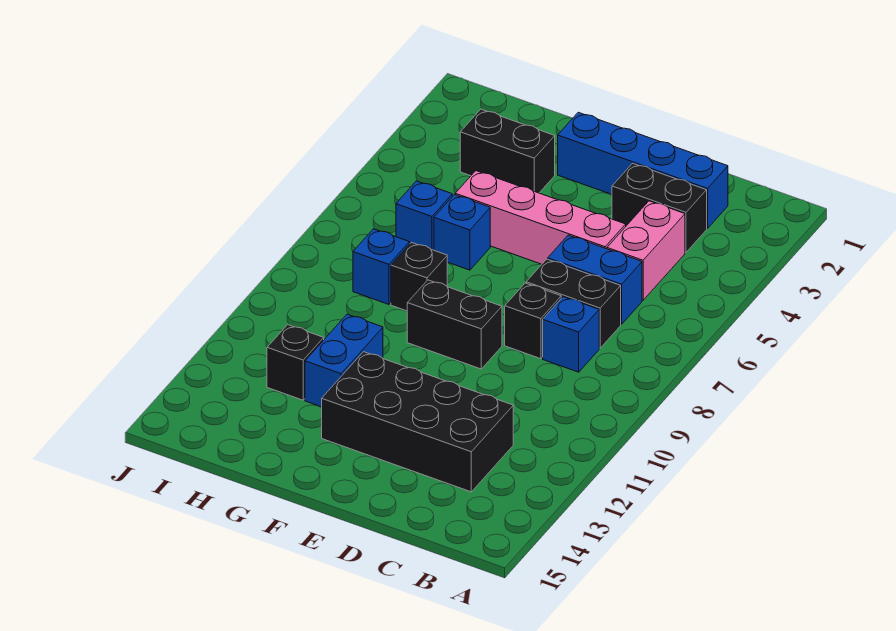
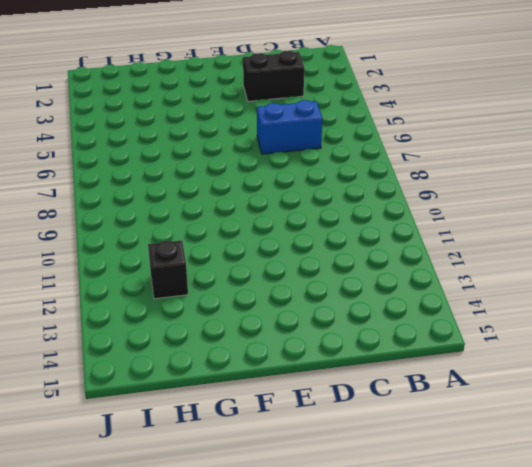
none -> blue 1x4 brick [558,112,728,229]
none -> pink 1x2 brick [607,201,685,300]
none -> black 1x2 brick [526,259,621,348]

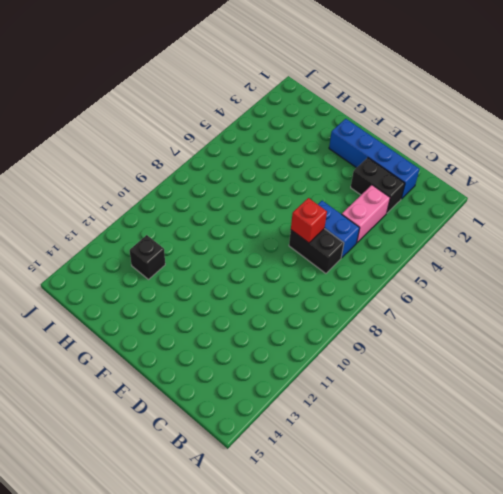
red 1x1 brick [291,198,327,243] -> none
none -> blue 1x1 brick [543,297,599,372]
none -> black 2x4 brick [322,352,513,492]
none -> pink 1x4 brick [455,171,626,264]

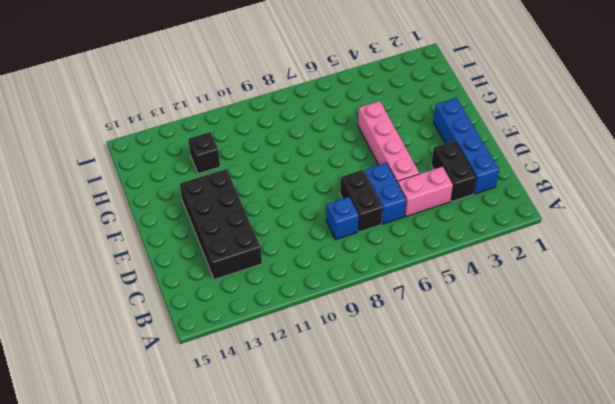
none -> black 1x1 brick [505,283,561,359]
none -> black 1x2 brick [407,280,502,369]
none -> black 1x2 brick [460,109,555,193]

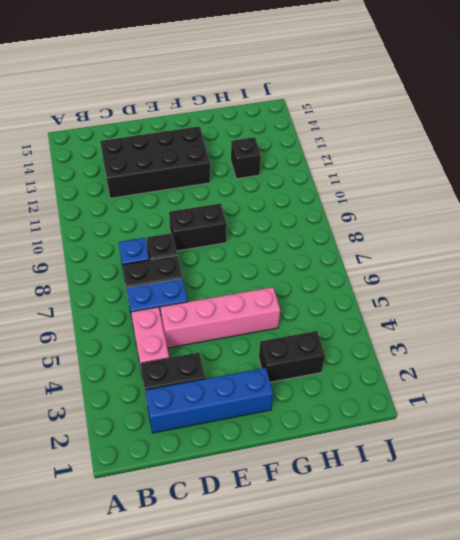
none -> blue 1x1 brick [434,195,490,270]
none -> black 1x1 brick [391,243,447,311]
none -> blue 1x2 brick [305,314,383,407]

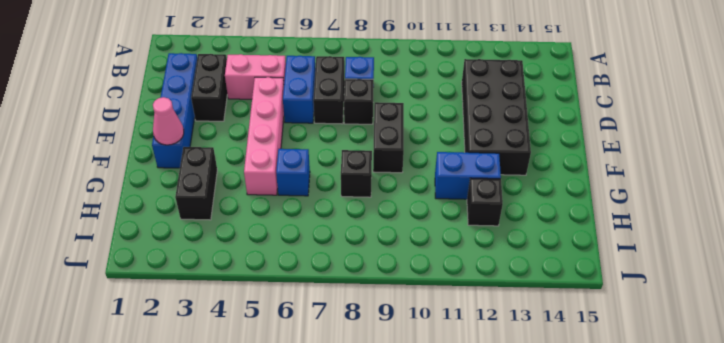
pink 1x1 cone [153,97,184,145] -> none
none -> blue 1x1 brick [396,181,452,250]
none -> blue 1x1 brick [353,229,410,304]

